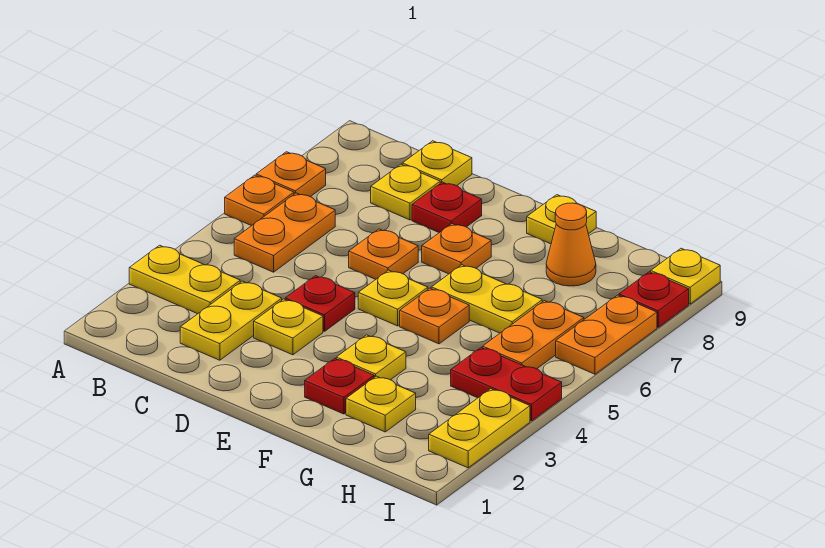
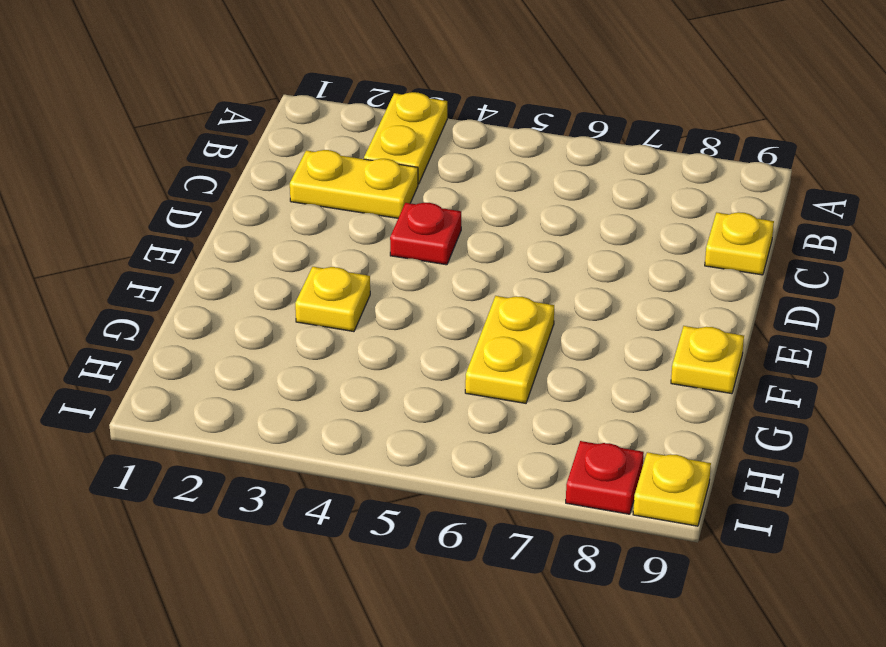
none -> orange 1x1 plate [225,175,294,226]
none -> orange 1x1 plate [256,152,326,197]
none -> orange 1x2 plate [234,193,335,272]

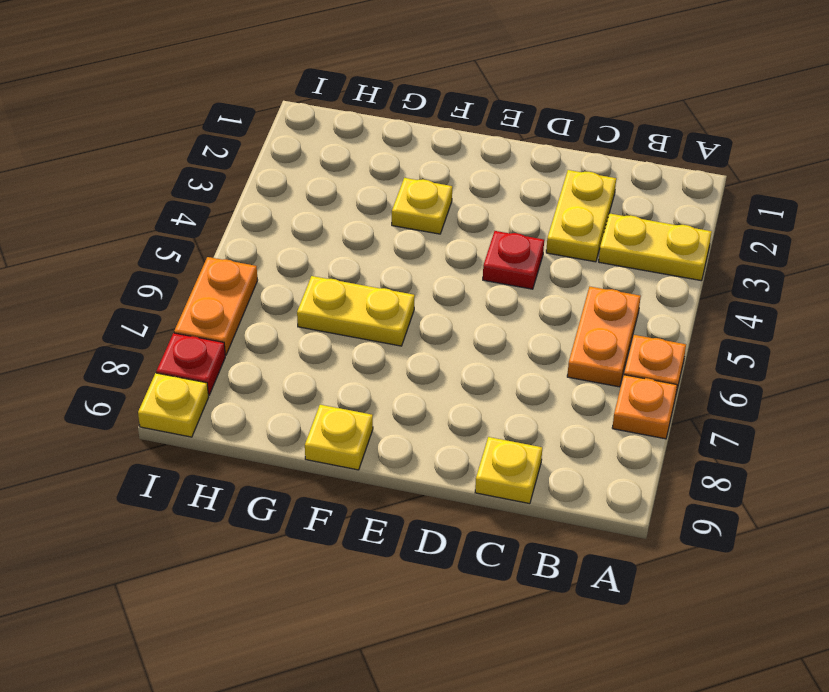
none -> yellow 1x1 plate [371,164,440,220]
none -> yellow 1x1 plate [254,299,323,355]
none -> orange 1x1 plate [349,229,418,280]

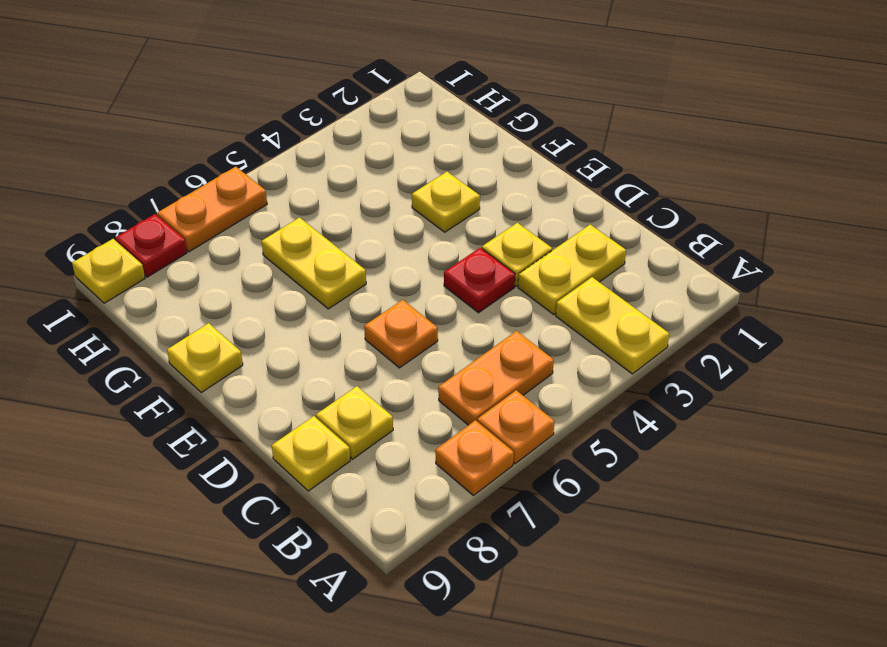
none -> red 1x1 plate [412,182,482,233]
none -> yellow 1x1 plate [358,270,428,326]
none -> orange 1x1 plate [422,224,491,274]

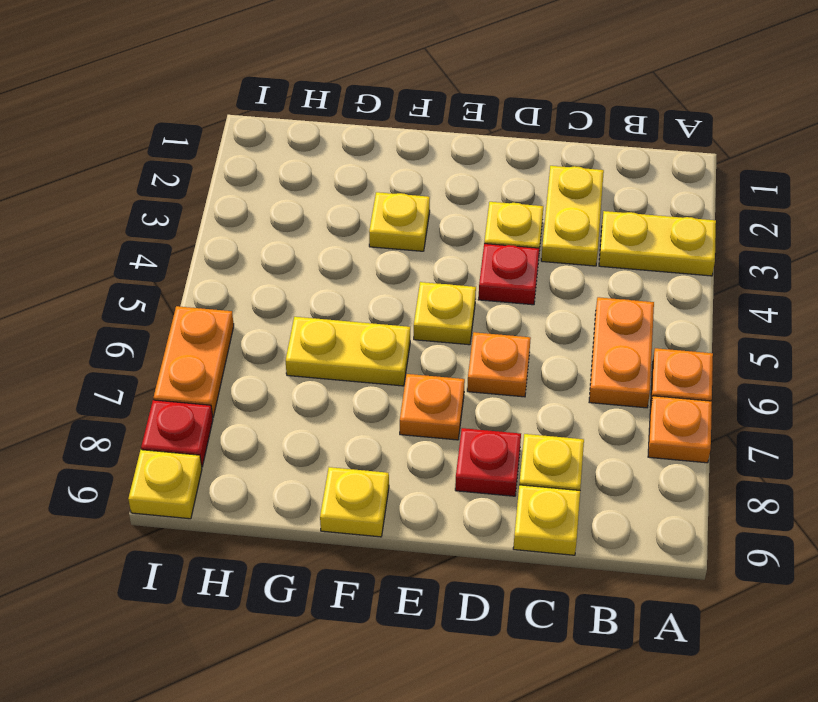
none -> red 1x1 plate [305,358,374,414]
none -> orange 1x1 plate [400,288,469,344]
none -> yellow 1x1 plate [346,376,416,432]

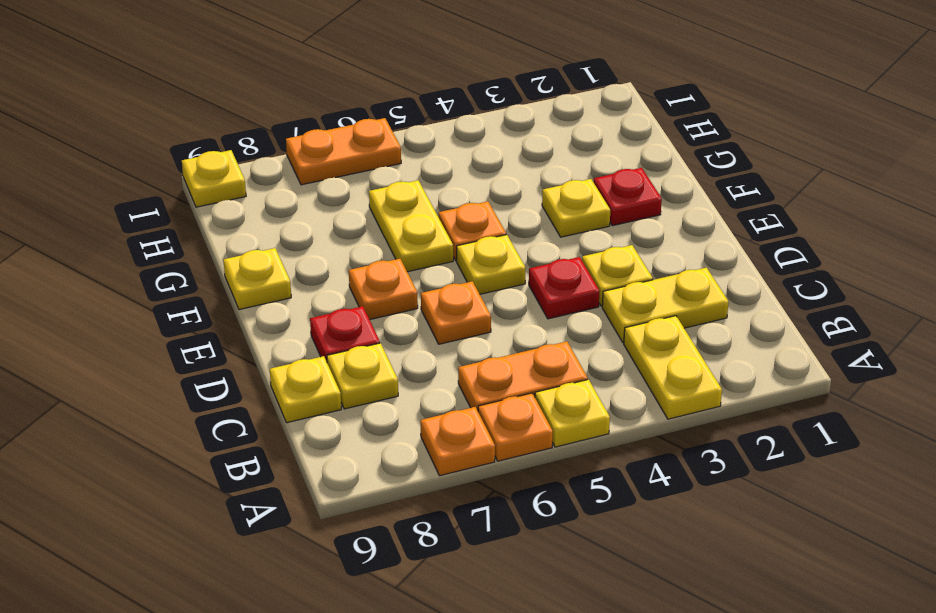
yellow 1x1 plate [535,379,610,447] -> yellow 1x1 plate moved to [346,376,416,432]
none -> orange 1x1 cone [546,203,596,286]
none -> red 1x2 plate [451,347,562,421]
none -> orange 1x2 plate [483,301,584,369]

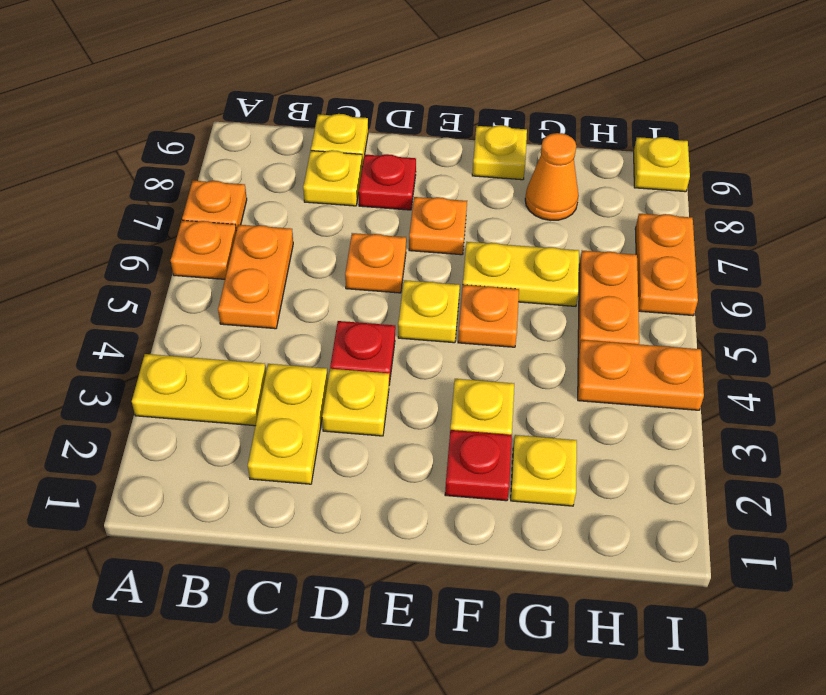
orange 1x2 plate [578,340,704,410] -> red 1x2 plate [451,347,562,421]
none -> yellow 1x2 plate [429,389,530,468]
none -> red 1x1 plate [619,272,689,327]

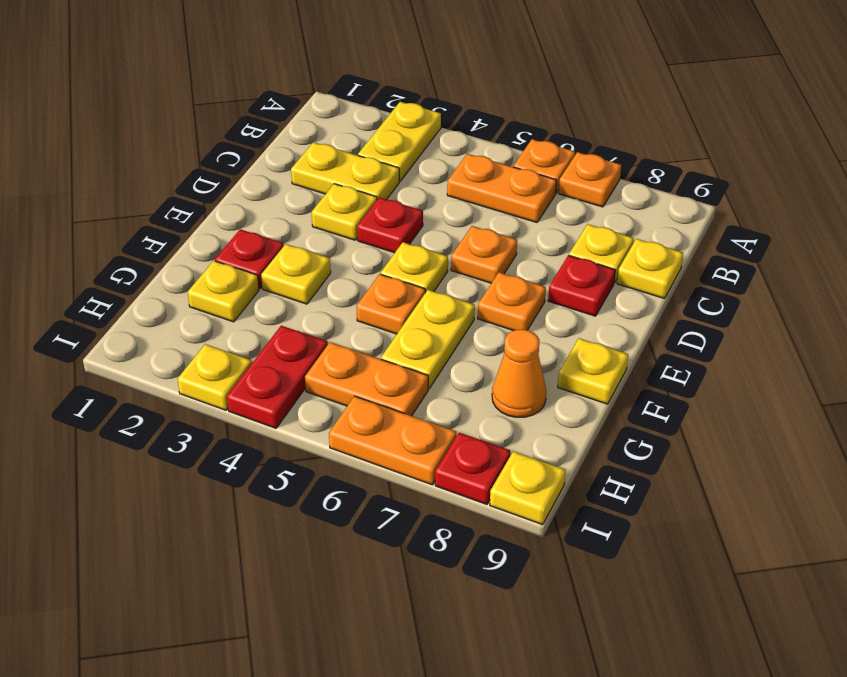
yellow 1x1 plate [178,344,252,410] -> yellow 1x2 plate [429,389,530,468]

